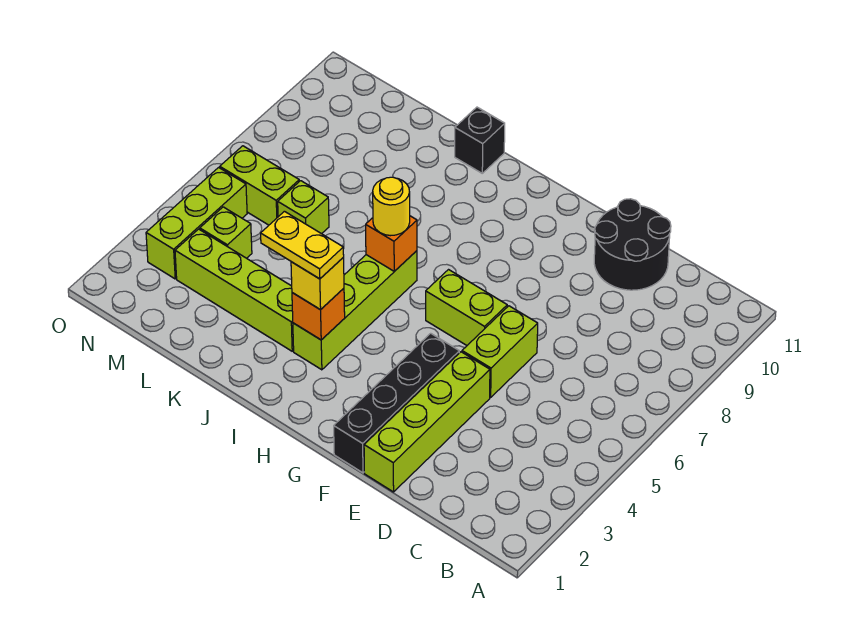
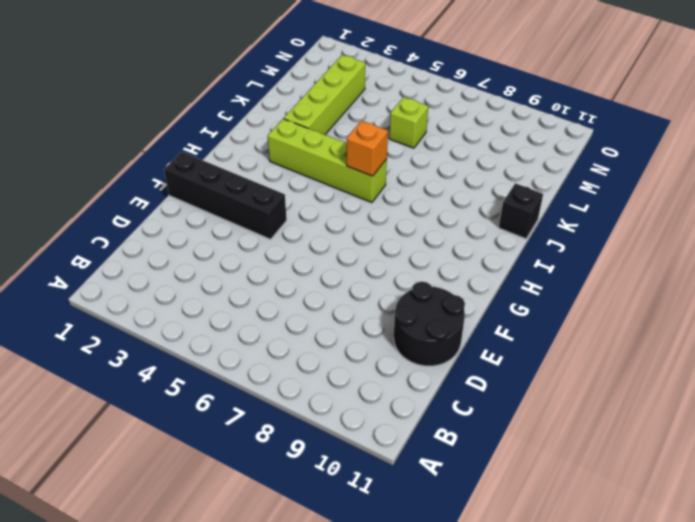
none -> lime 1x4 brick [364,352,490,492]
none -> lime 1x2 brick [462,306,538,397]
none -> lime 1x2 brick [426,270,507,345]

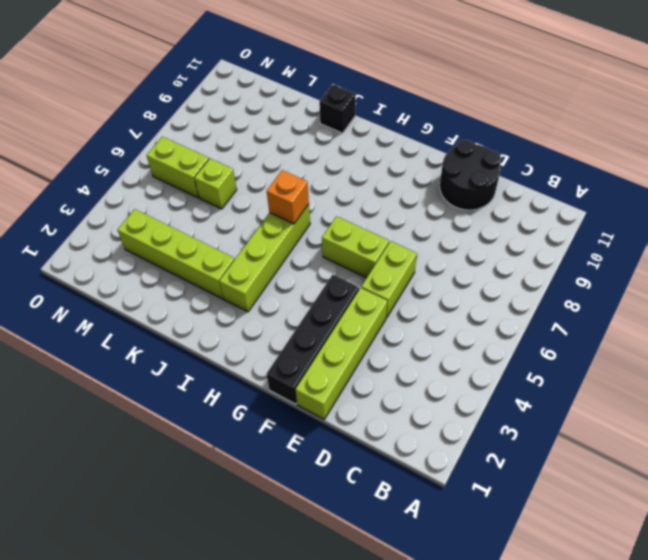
none -> lime 1x1 brick [200,207,252,258]
none -> lime 1x3 brick [146,168,247,279]
none -> orange 1x1 brick [292,288,345,340]

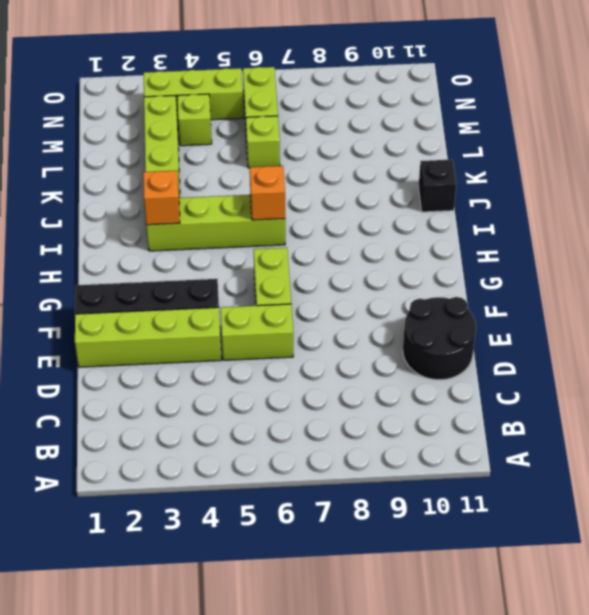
none -> yellow 1x1 brick [291,258,344,310]
none -> yellow 1x1 round brick [373,177,410,236]
none -> yellow 1x2 plate [261,211,344,279]

